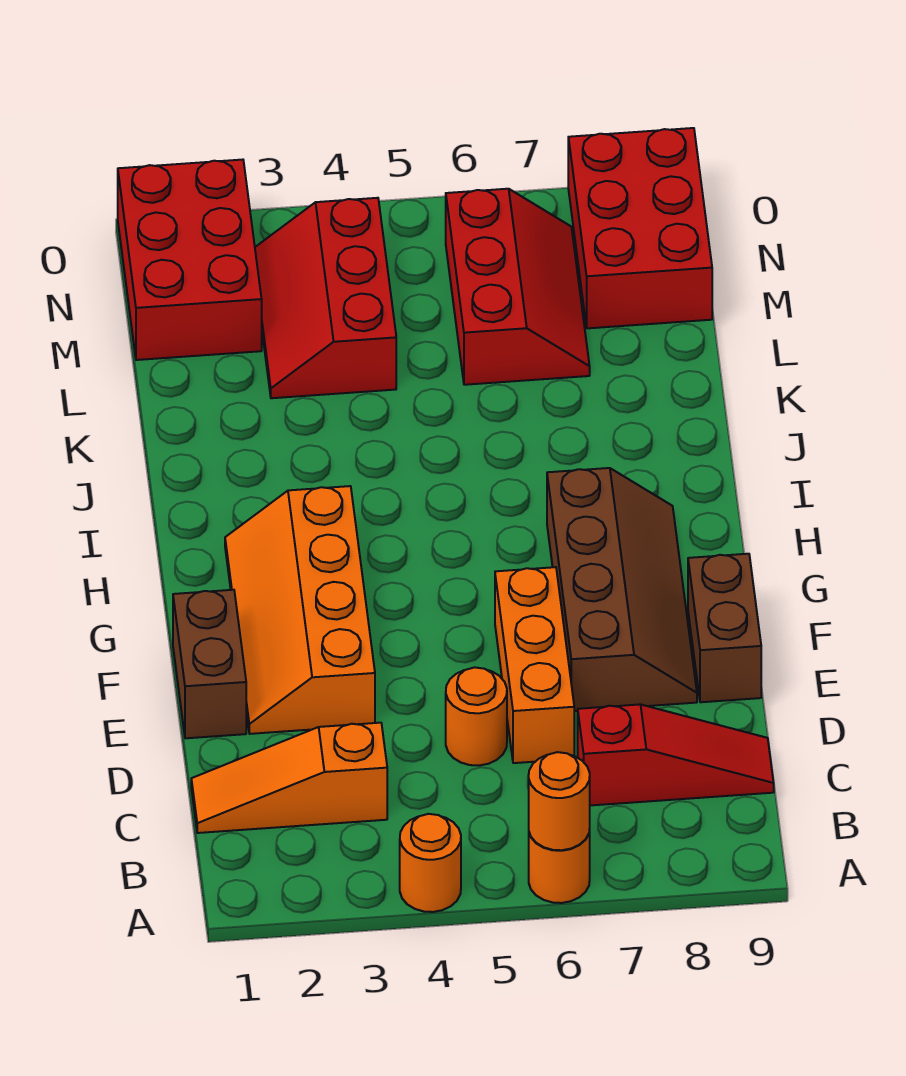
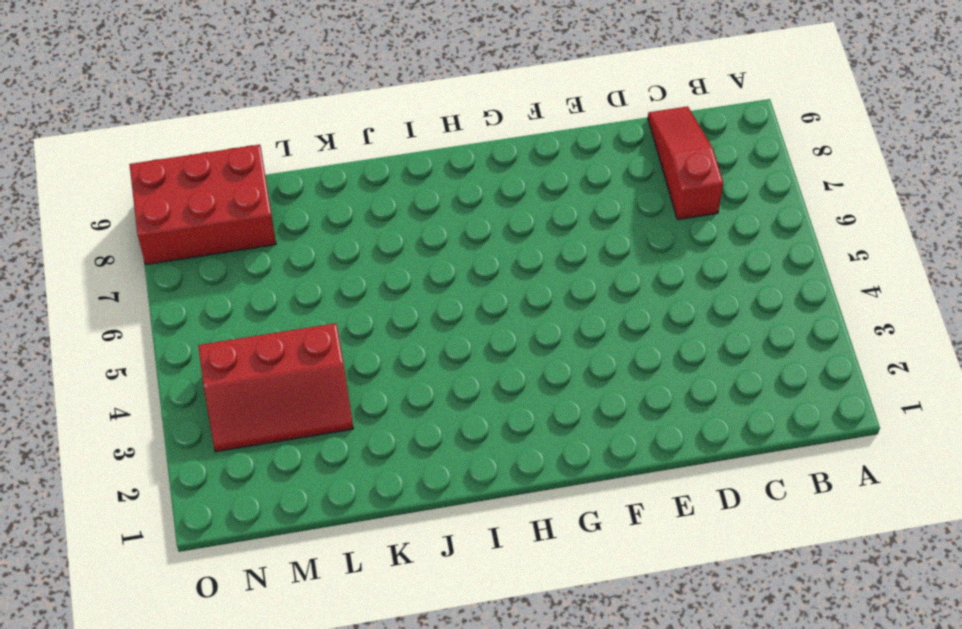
none -> orange 1x1 round brick [400,814,461,912]
none -> orange 1x1 round brick [529,830,590,903]
none -> orange 1x3 slope [191,723,387,833]

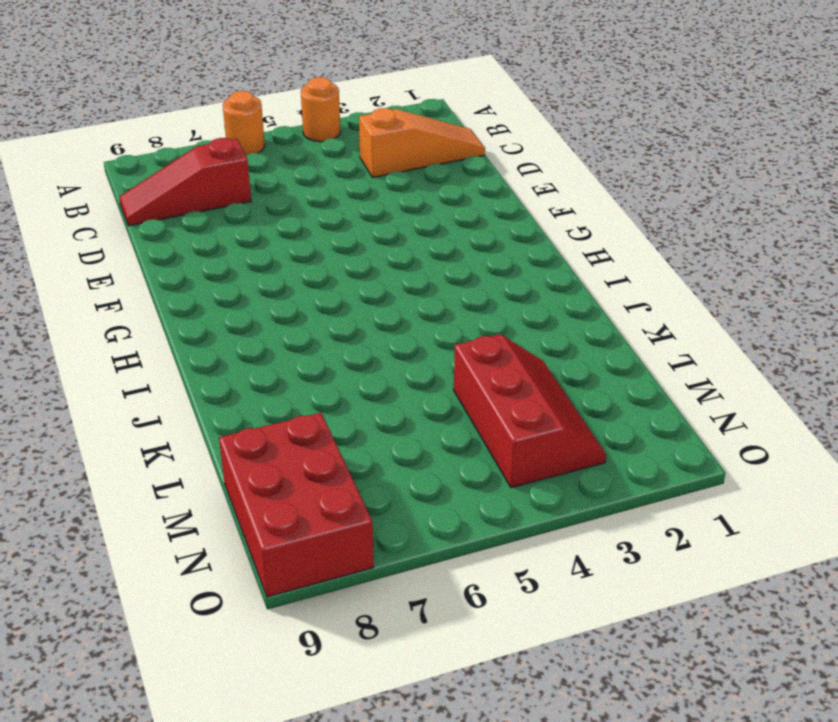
none -> orange 1x1 round brick [446,667,507,765]
none -> orange 1x3 brick [495,567,574,763]
none -> brown 1x2 brick [173,590,246,738]

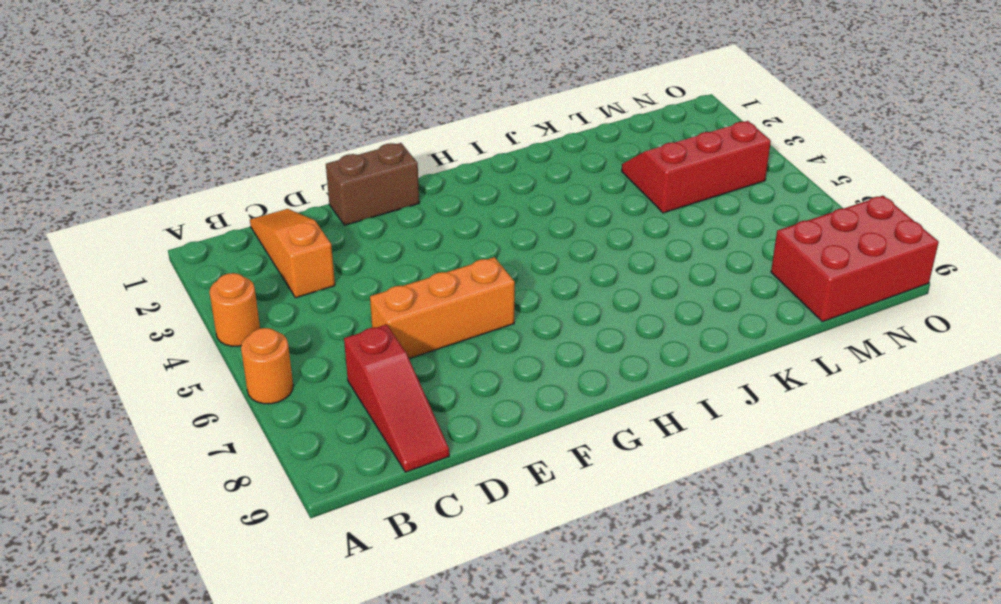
none -> orange 1x1 round brick [446,667,507,765]
none -> orange 2x4 slope [225,486,375,734]
none -> brown 2x4 slope [547,468,697,711]

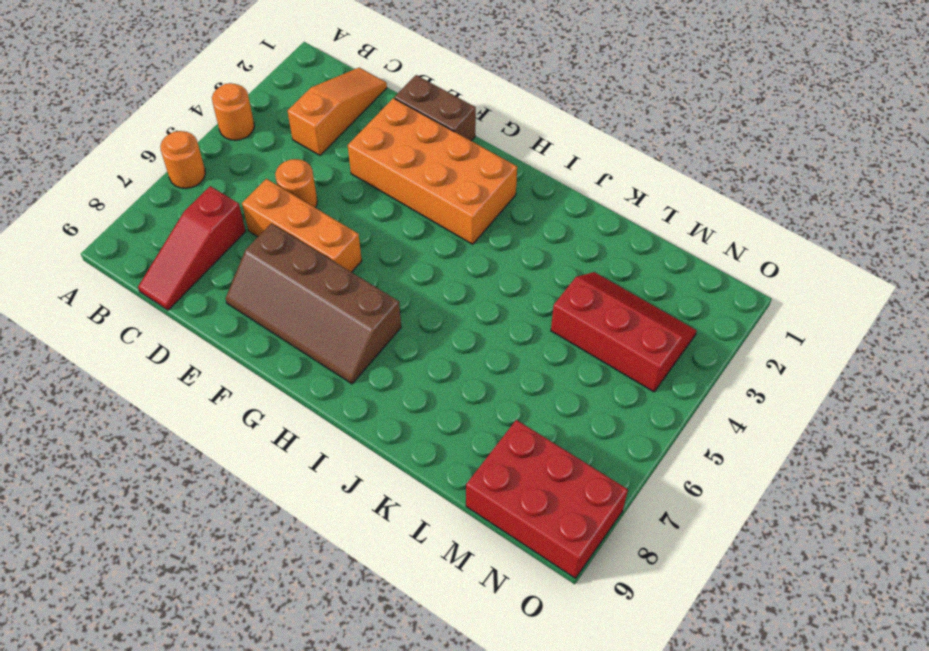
orange 2x4 brick [348,98,517,244] -> orange 2x4 slope [225,486,375,734]
none -> brown 1x2 brick [688,554,761,702]
none -> red 2x3 slope [446,189,590,385]
none -> red 2x3 brick [118,160,262,360]

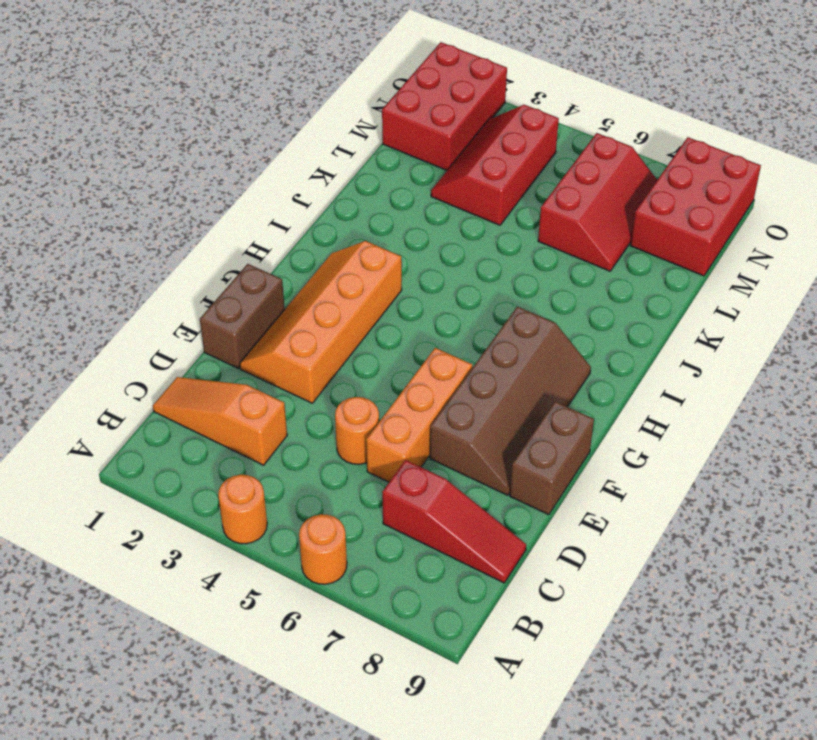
none -> orange 1x1 round brick [529,752,590,850]

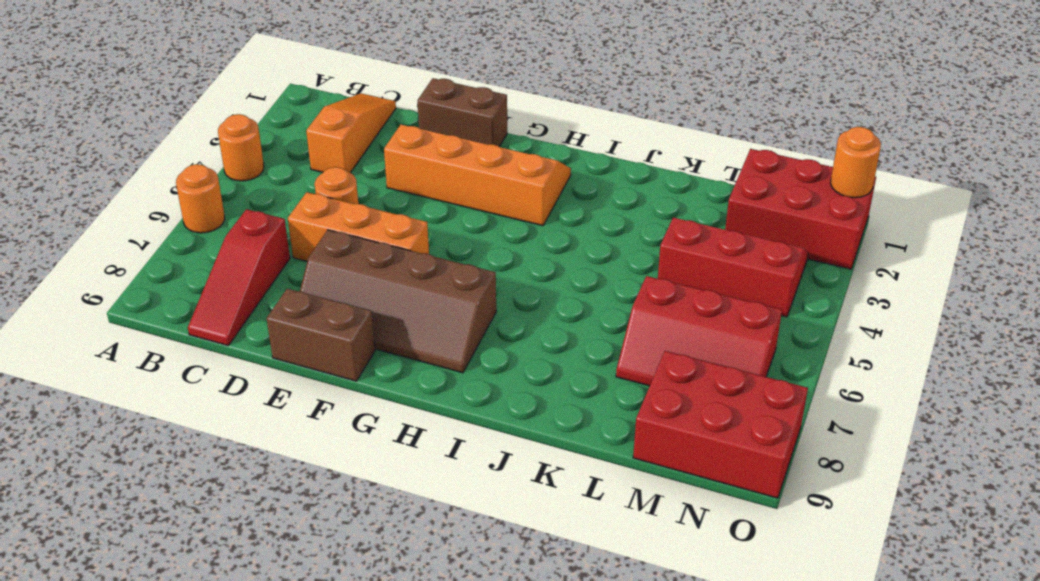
orange 1x1 round brick [831,127,881,198] -> orange 1x1 round brick moved to [529,752,590,850]

